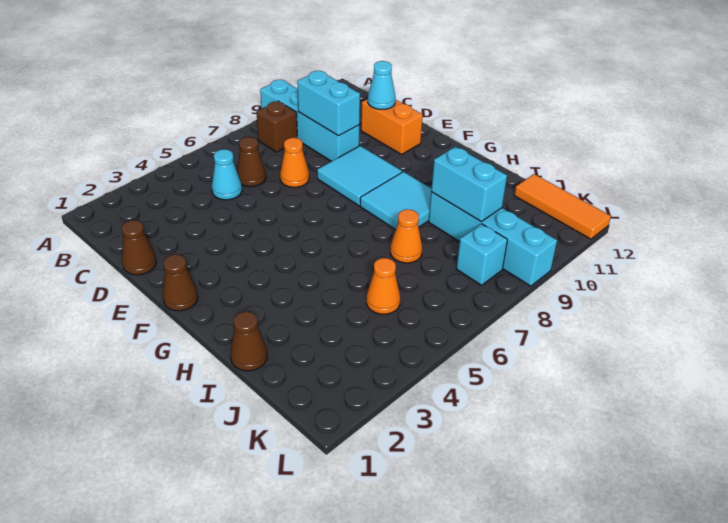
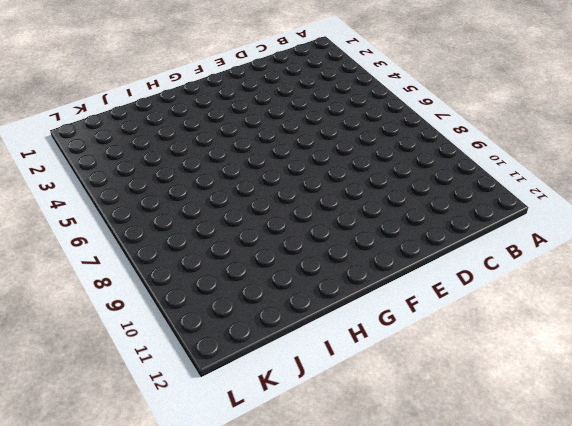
none -> cyan 1x4 brick [260,80,359,161]
none -> brown 1x1 brick [256,101,297,152]
none -> cyan 1x1 cone [212,149,242,200]

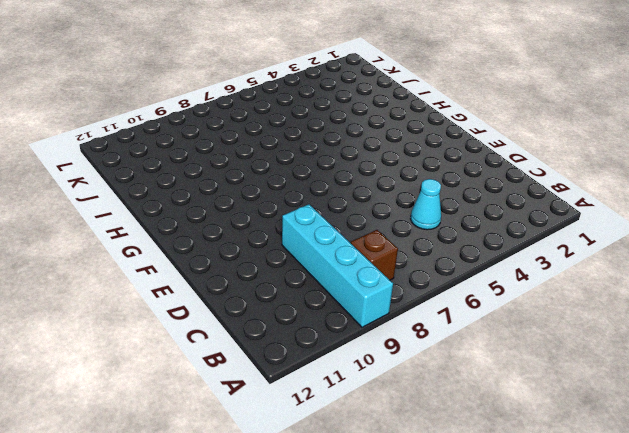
none -> brown 1x1 cone [237,137,266,187]
none -> brown 1x1 cone [121,220,156,275]
none -> orange 1x1 cone [280,138,309,187]

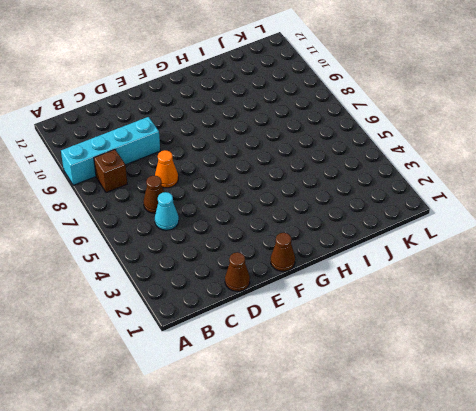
none -> orange 1x2 brick [361,99,423,154]
none -> cyan 2x2 tile [317,146,402,206]
none -> cyan 2x2 tile [360,172,432,230]

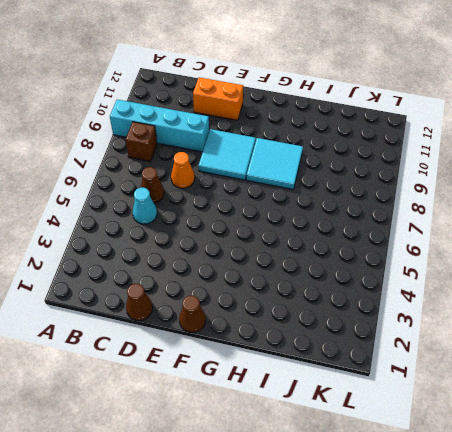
none -> brown 1x1 cone [230,312,267,371]
none -> orange 1x1 cone [390,209,422,263]
none -> cyan 1x4 brick [429,192,557,286]

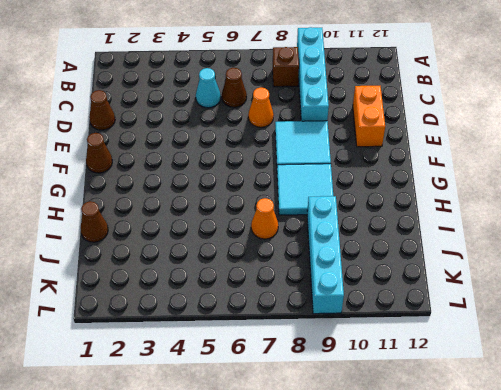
none -> orange 1x1 cone [366,258,400,314]
none -> orange 1x3 tile [514,174,611,239]
none -> cyan 1x1 brick [456,224,507,285]

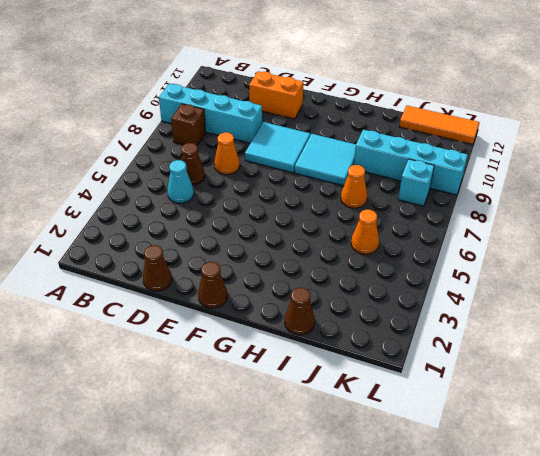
none -> cyan 1x2 brick [297,71,360,136]
none -> cyan 1x1 cone [368,61,396,109]
none -> cyan 1x2 brick [431,147,507,222]

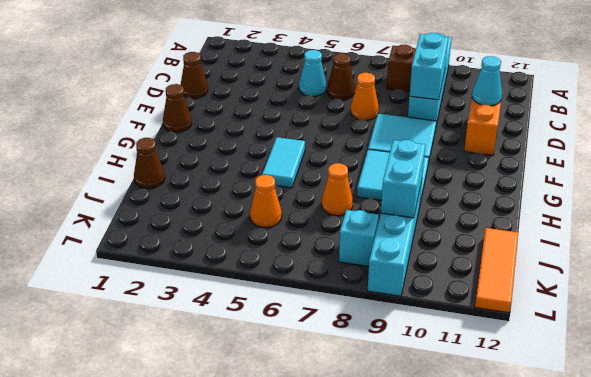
cyan 1x2 tile [262,137,305,188] -> none

